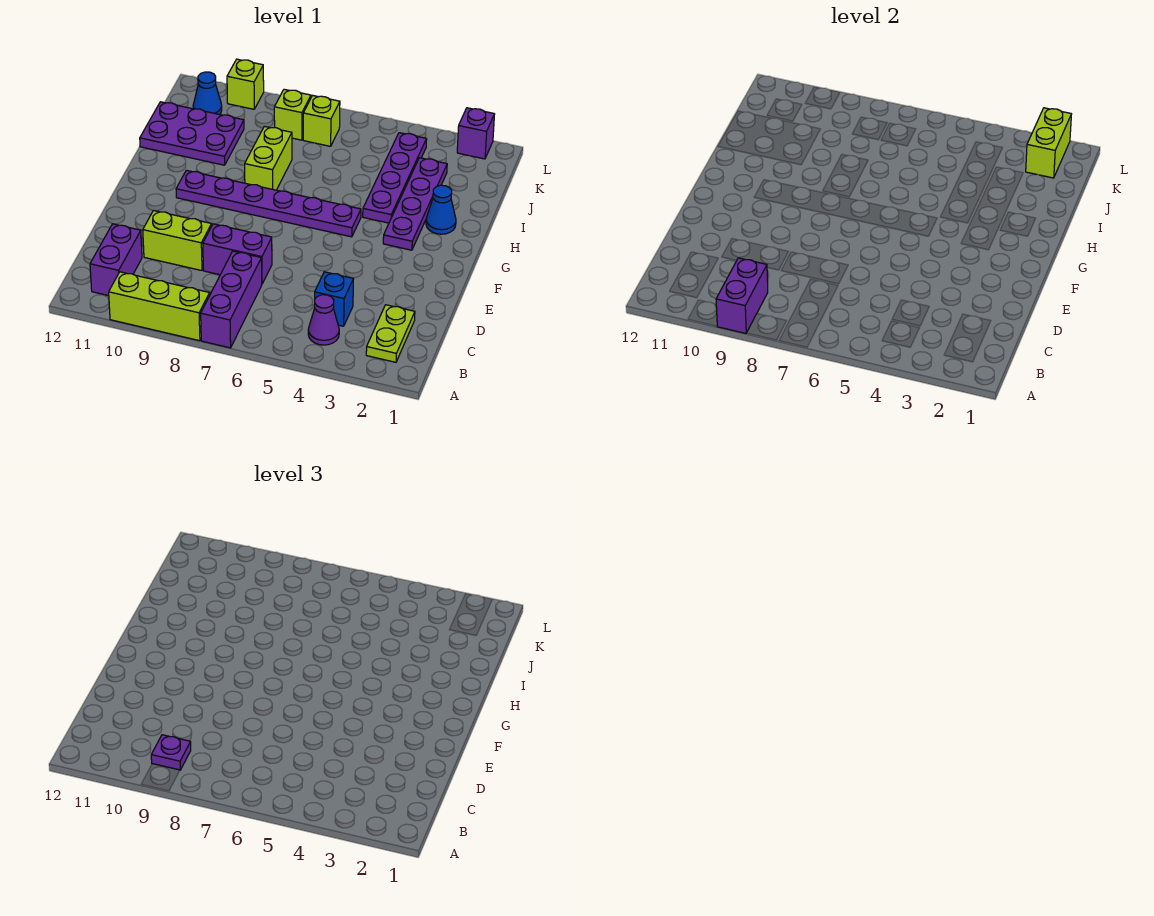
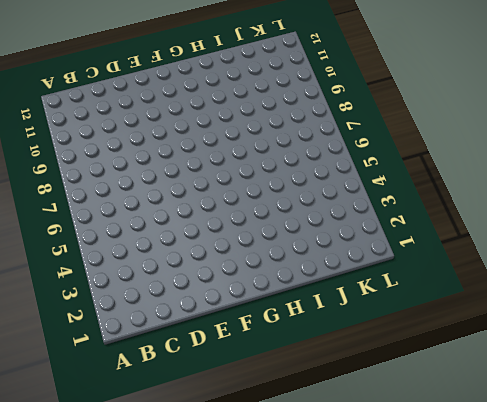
none -> purple 1x3 brick [201,251,262,348]
none -> lime 1x3 brick [109,272,210,341]
none -> lime 1x2 plate [366,305,415,362]

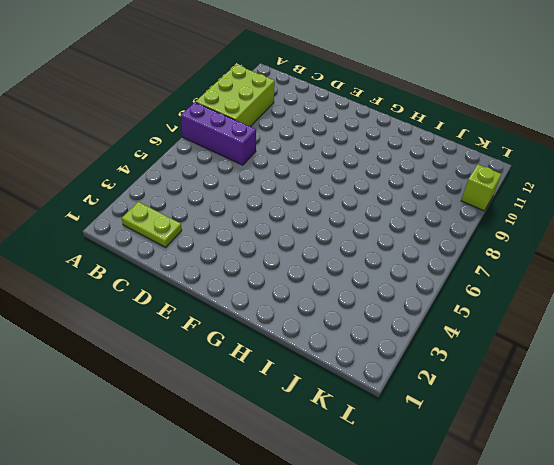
lime 2x3 brick [195,65,275,127] -> lime 1x3 brick [109,272,210,341]
none -> purple 1x1 cone [308,295,339,345]
none -> purple 1x2 brick [90,224,142,296]
none -> blue 1x1 brick [315,272,353,326]

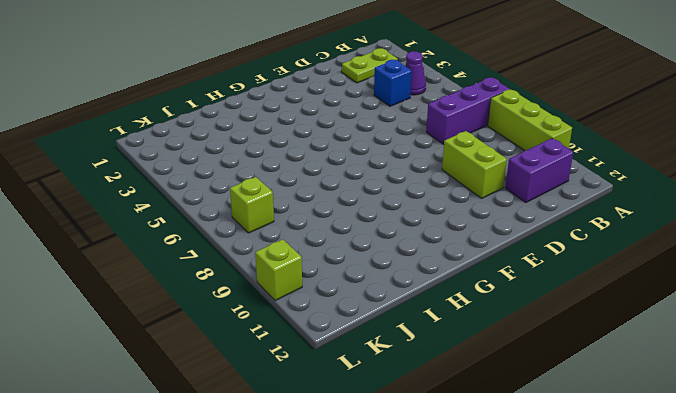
none -> purple 1x2 brick [203,224,272,283]
none -> purple 1x4 plate [383,158,447,250]
none -> purple 1x6 plate [176,170,361,237]

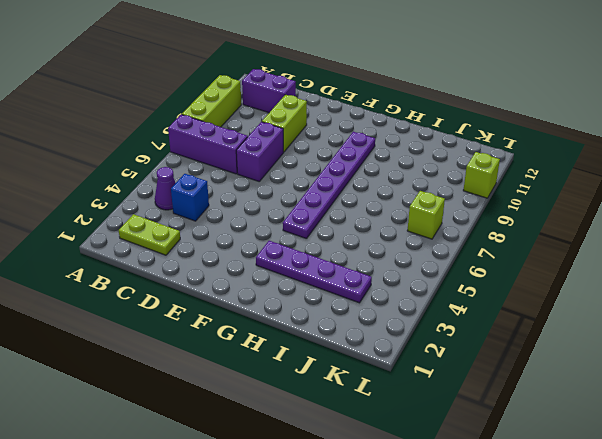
none -> blue 1x1 cone [426,185,456,234]
none -> purple 1x4 plate [363,133,427,223]
none -> lime 1x2 brick [245,126,292,190]

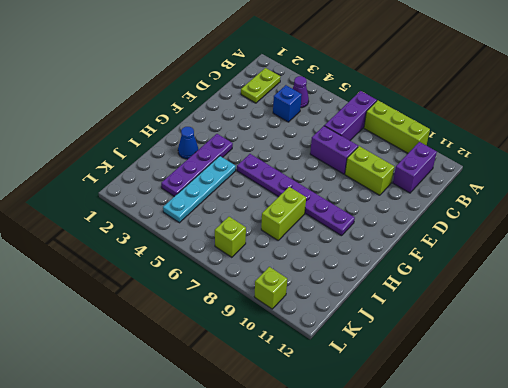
cyan 1x4 plate [163,156,236,223] -> purple 1x4 plate [363,133,427,223]
none -> purple 2x3 plate [140,102,244,165]
none -> lime 1x1 brick [274,89,311,140]
none -> blue 1x1 cone [193,72,222,115]

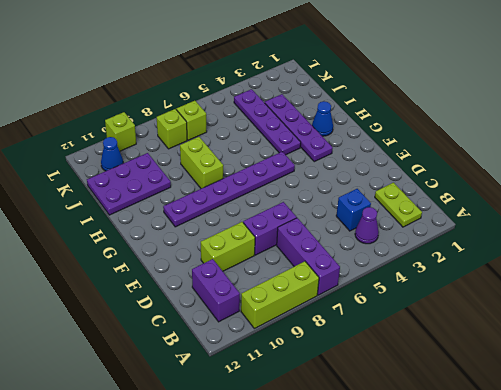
none -> purple 1x1 brick [457,108,494,159]
none -> purple 1x2 brick [716,258,768,333]
none -> lime 1x2 brick [1026,108,1071,178]

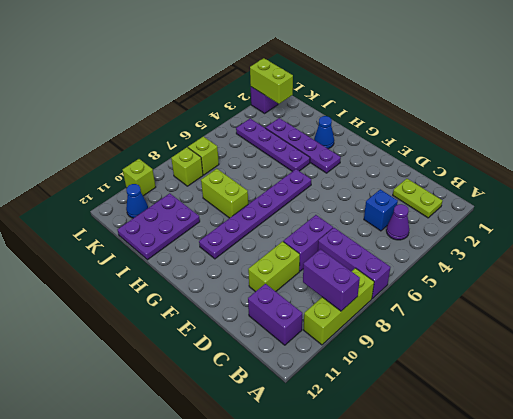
none -> purple 1x1 plate [151,735,191,770]

